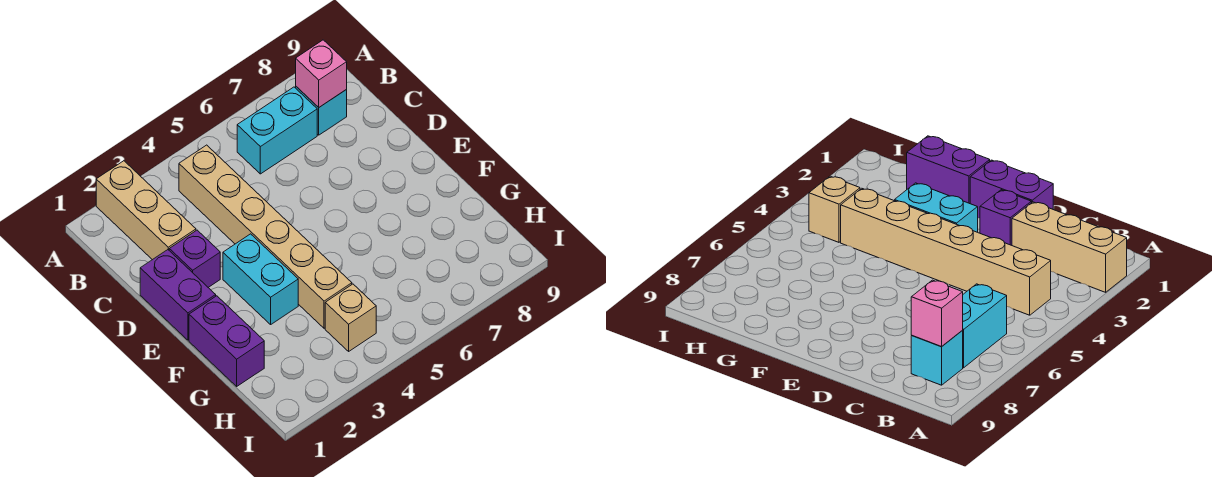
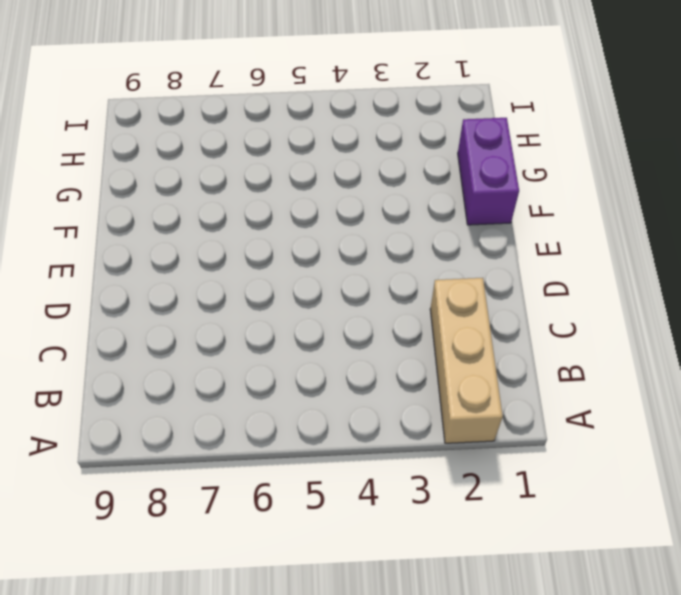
none -> tan 1x6 brick [179,145,352,328]
none -> cyan 1x2 brick [237,87,317,174]

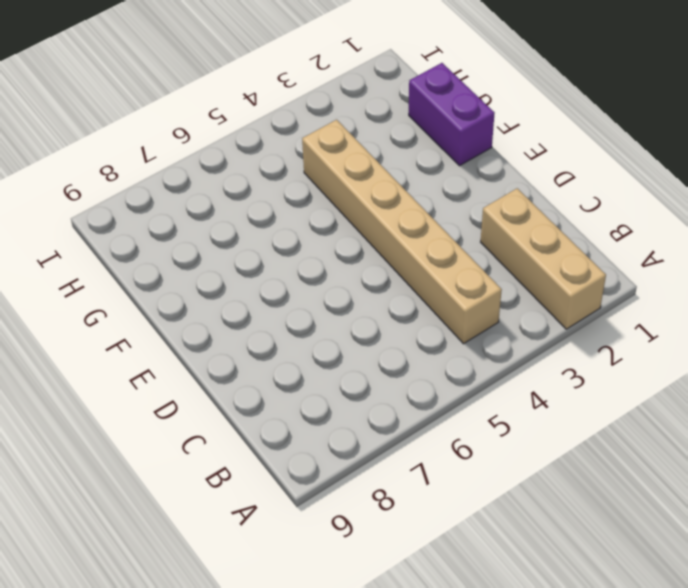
none -> cyan 1x2 brick [237,87,317,174]
none -> cyan 1x1 brick [296,87,347,135]

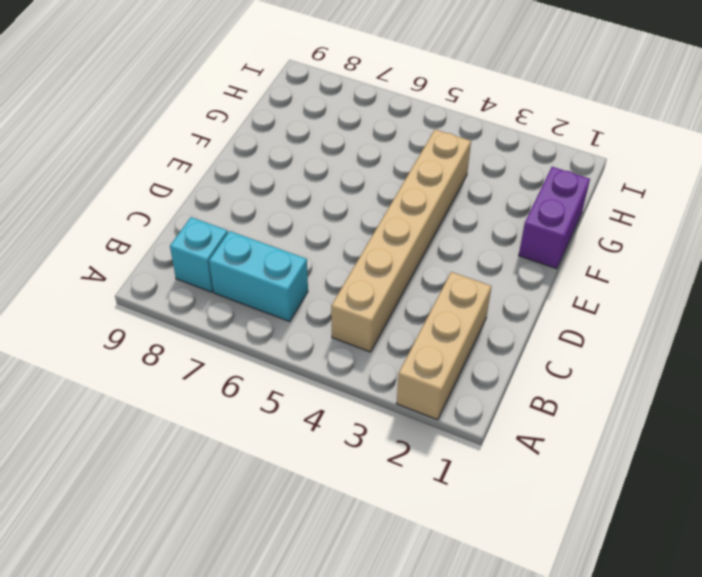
none -> purple 1x2 brick [140,250,216,340]
none -> purple 1x1 brick [169,230,220,288]

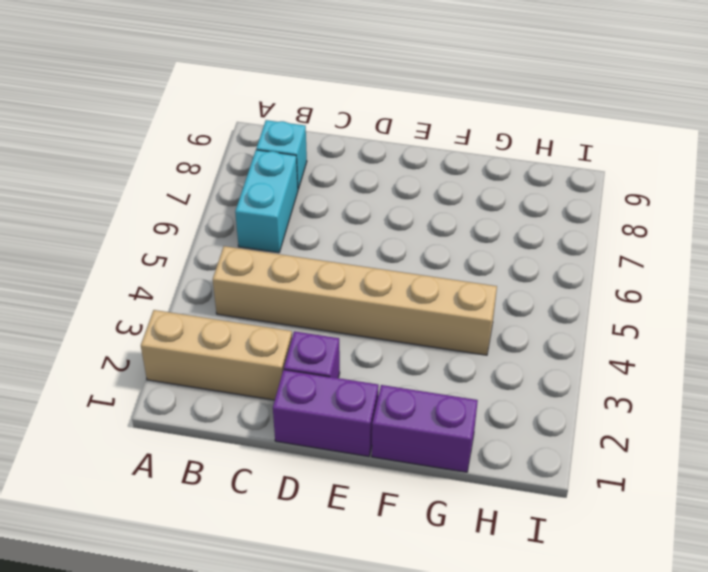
none -> cyan 1x2 brick [223,234,298,324]
none -> tan 1x1 brick [325,284,376,351]

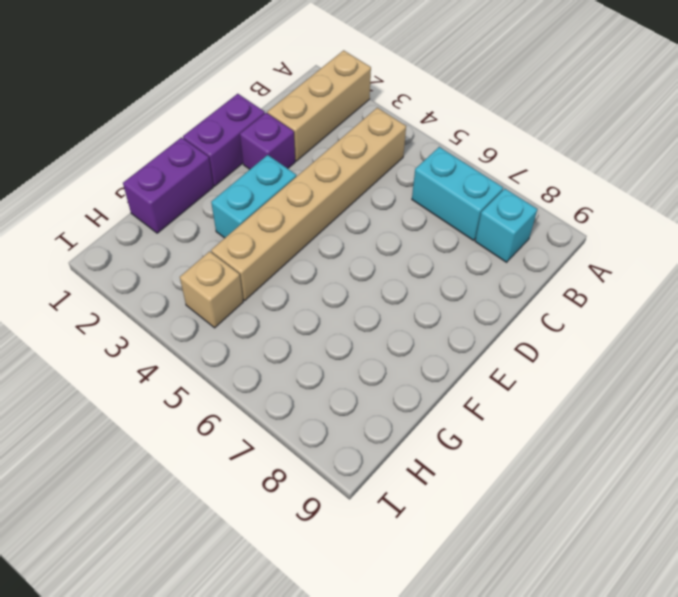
none -> pink 1x1 brick [296,40,347,107]

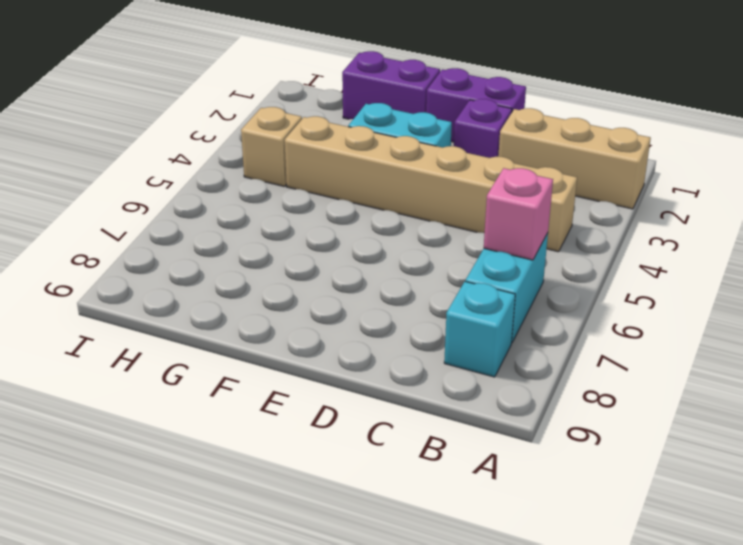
pink 1x1 brick [484,168,553,260] -> pink 1x1 brick moved to [296,40,347,107]

